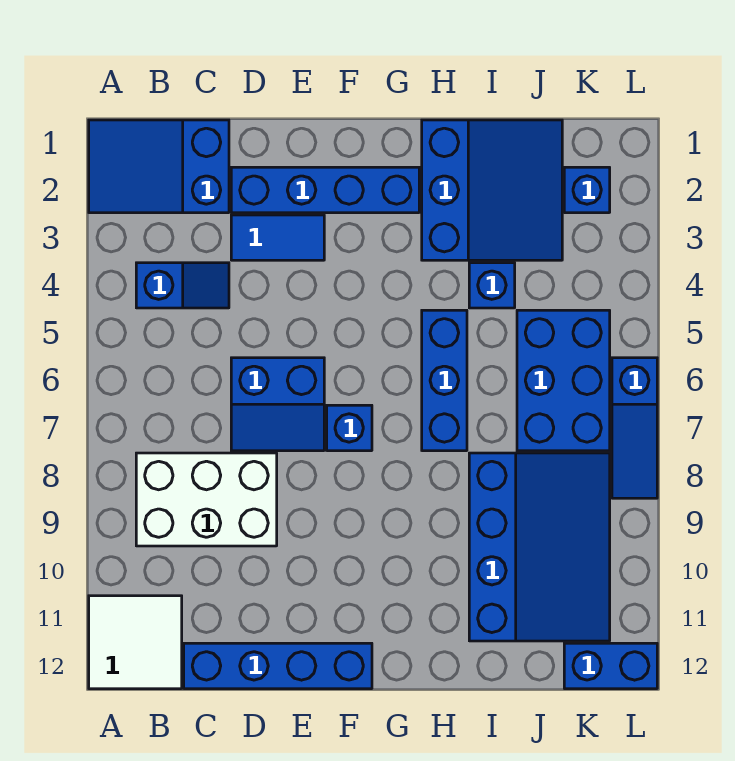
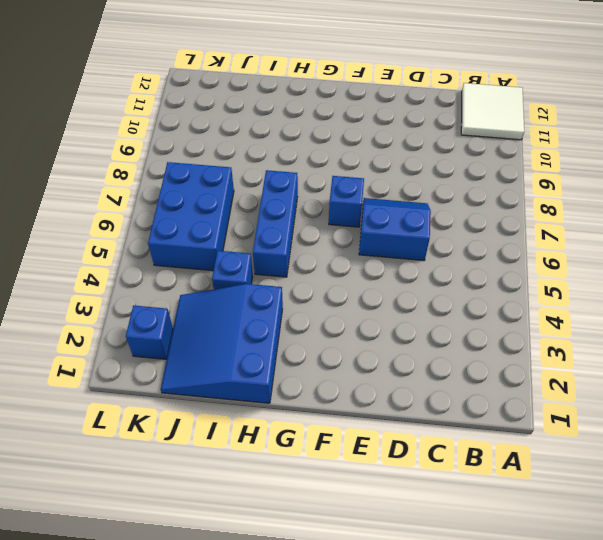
none -> blue 2x3 slope [89,120,229,213]
none -> blue 1x2 slope [136,263,229,308]
none -> white 2x3 brick [136,453,277,546]

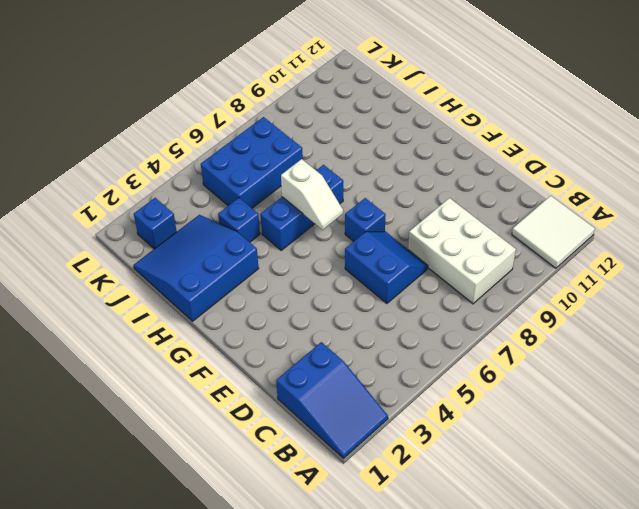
white 1x2 slope [281,159,343,230] -> none
none -> blue 1x2 slope [136,263,229,308]
none -> blue 1x4 brick [184,643,372,689]
none -> blue 1x4 brick [231,167,419,213]

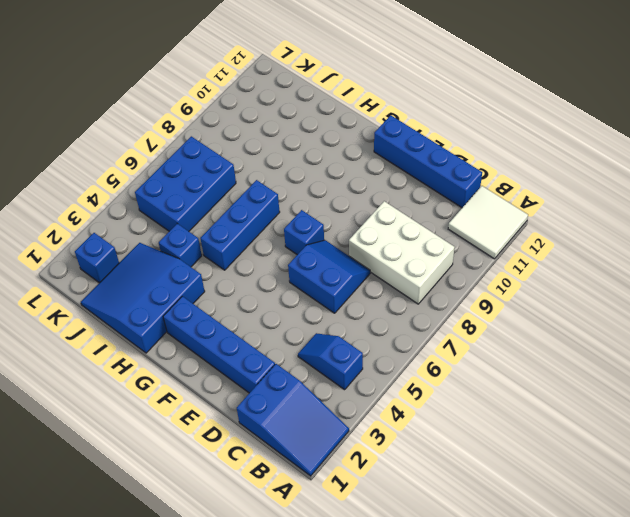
none -> blue 1x2 tile [231,215,324,260]
none -> blue 3x4 slope [469,453,610,641]
none -> blue 1x2 brick [564,643,657,689]

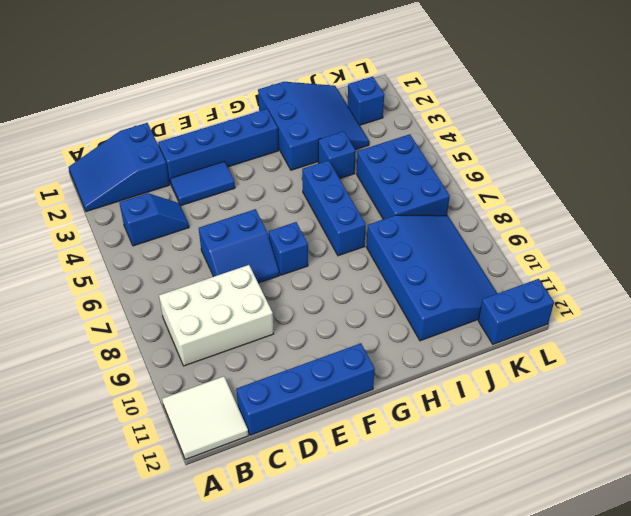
none -> blue 1x3 slope [612,358,657,498]

